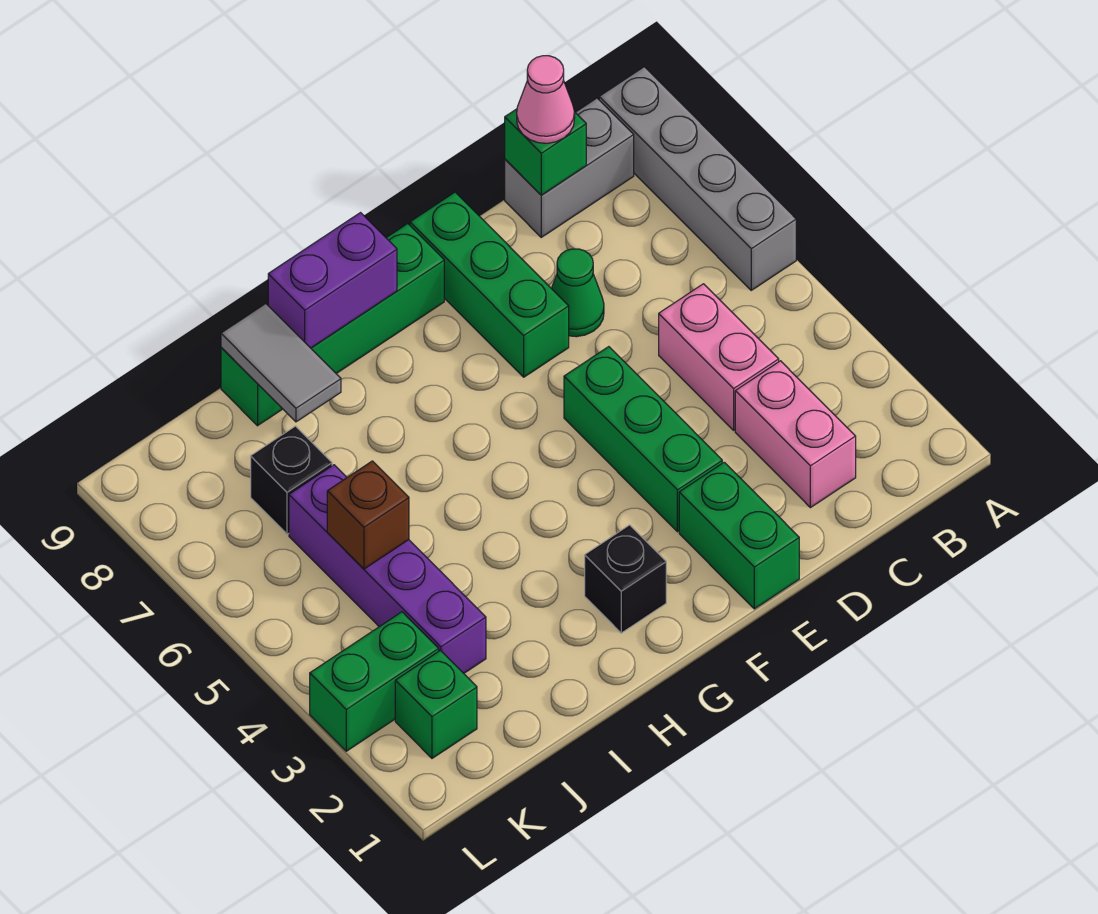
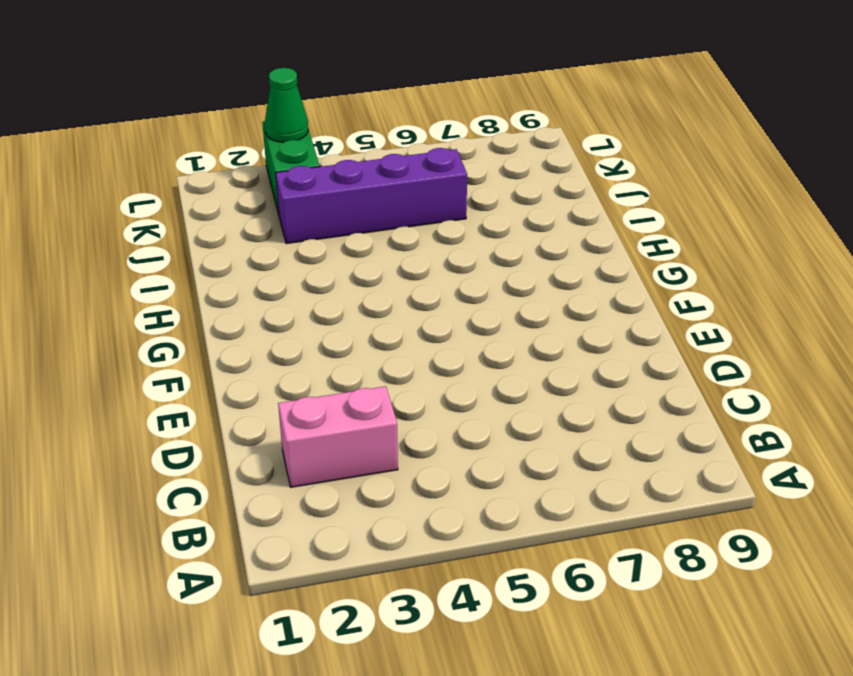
green 1x1 cone [265,68,308,142] -> green 1x1 cone moved to [551,249,604,337]
none -> grey 1x4 brick [599,67,796,290]
none -> grey 1x2 brick [505,98,634,237]
none -> pink 1x2 brick [659,284,779,430]

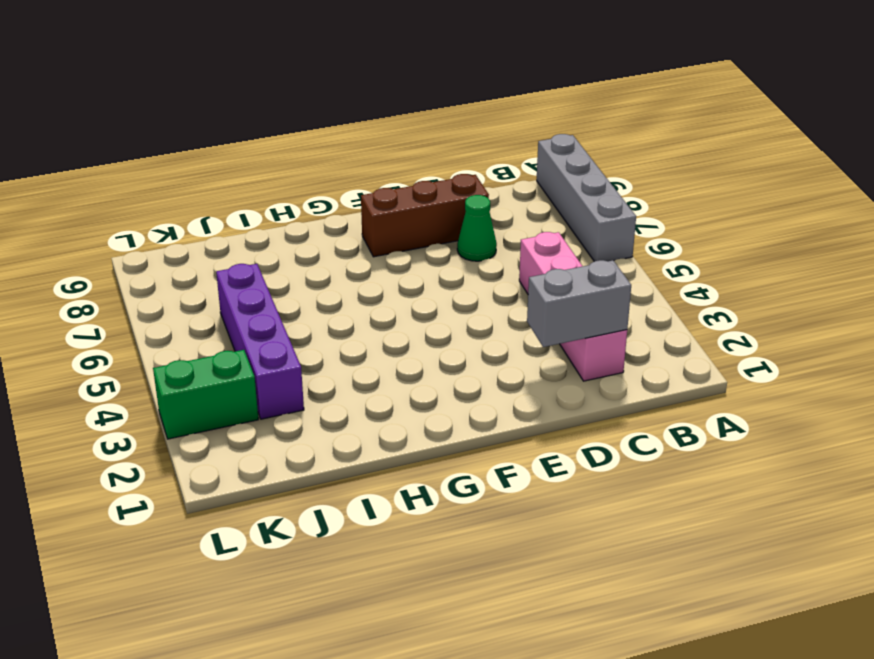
grey 1x2 brick [527,260,631,347] -> grey 1x2 brick moved to [505,98,634,237]
brown 1x3 brick [361,174,489,257] -> green 1x3 brick [410,192,569,377]
none -> green 1x2 brick [679,462,799,609]
none -> green 1x3 brick [564,347,722,532]
none -> green 1x4 brick [221,224,444,426]

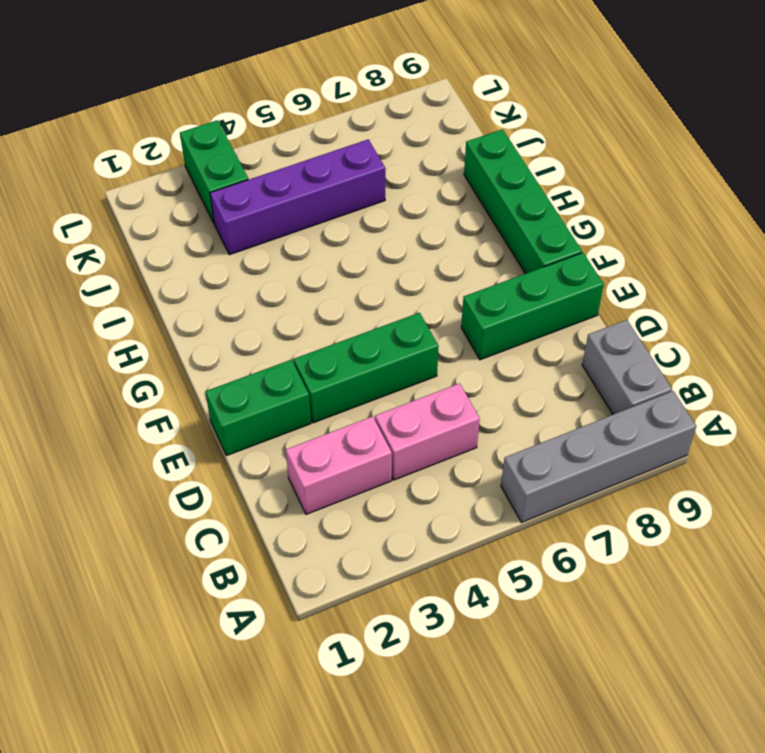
none -> green 1x1 cone [551,249,604,337]
none -> black 1x1 brick [585,525,666,633]
none -> black 1x1 brick [251,426,332,534]

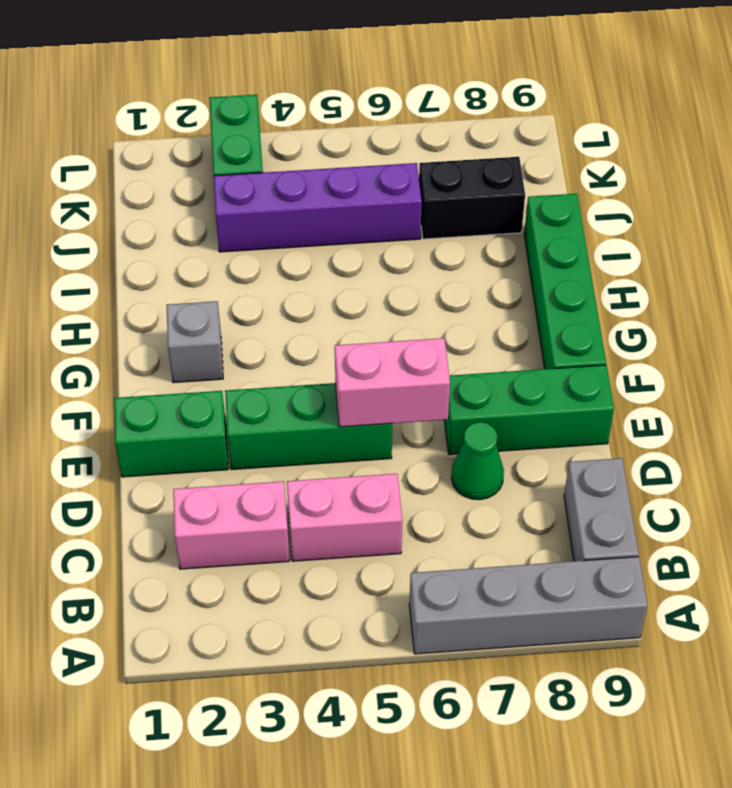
pink 1x2 brick [335,338,450,427] -> none
grey 1x1 brick [166,301,223,383] -> black 1x1 brick [585,525,666,633]
black 1x2 brick [419,157,525,239] -> black 1x1 brick [251,426,332,534]
none -> green 1x1 brick [395,650,477,758]
none -> green 1x1 brick [505,109,586,195]
none -> purple 1x2 brick [268,213,397,348]

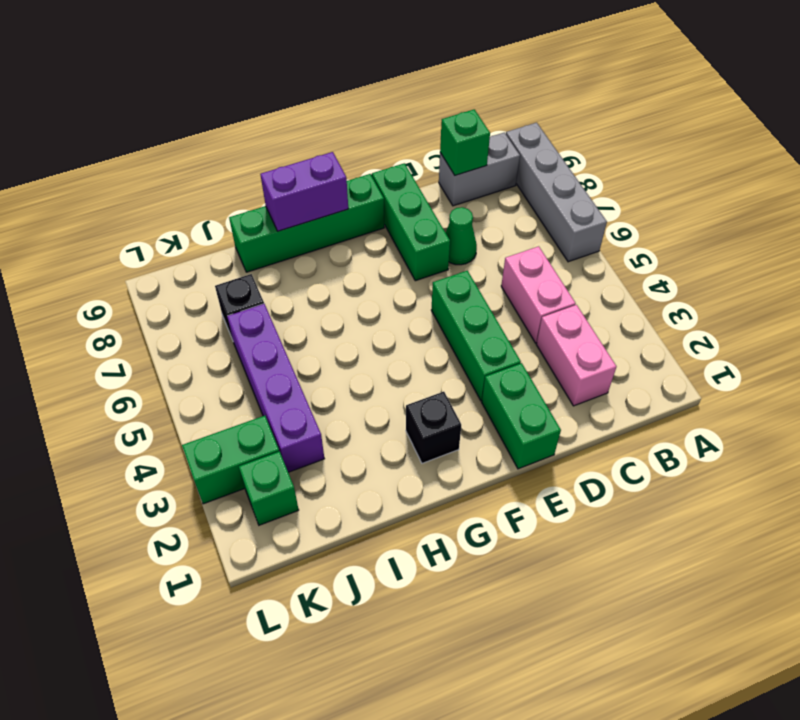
none -> grey 1x2 tile [221,304,341,422]
none -> brown 1x1 brick [327,461,409,569]
none -> pink 1x1 cone [517,56,575,143]

